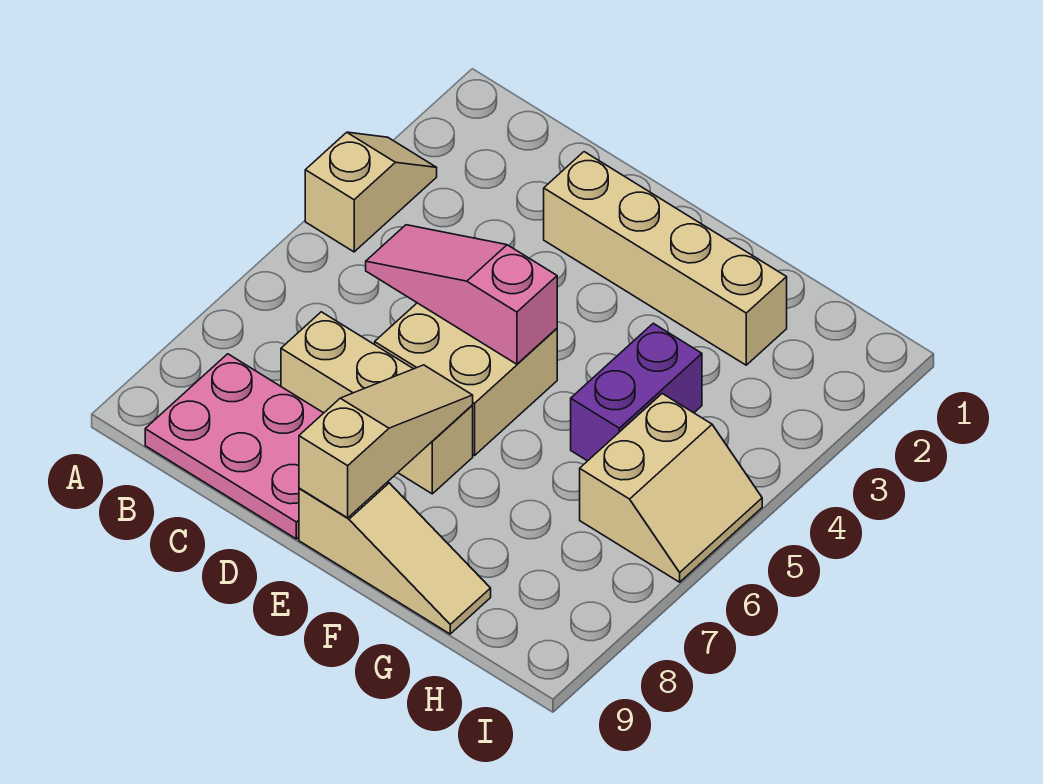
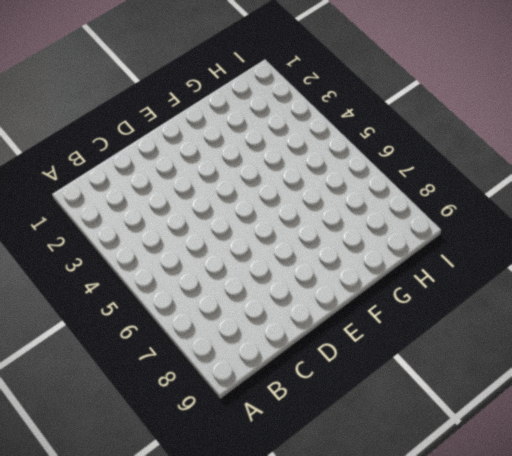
none -> tan 1x2 slope [305,132,437,252]
none -> pink 2x3 plate [145,354,323,539]

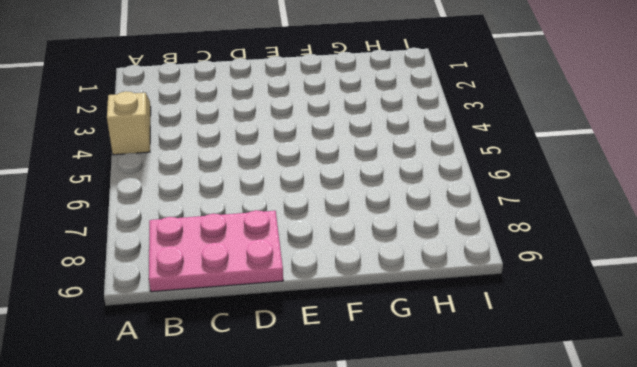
none -> tan 1x3 brick [281,312,473,494]
none -> tan 1x4 brick [544,152,787,365]

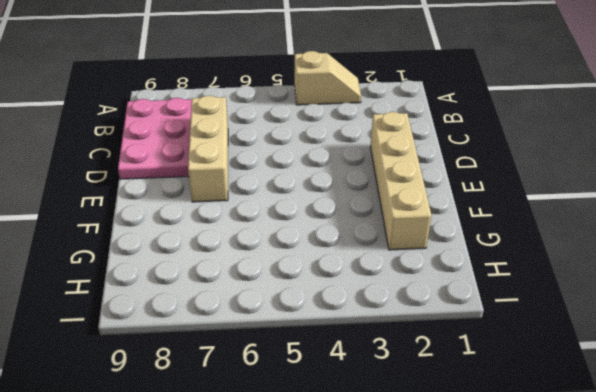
none -> tan 2x2 brick [375,303,557,455]
none -> tan 1x3 slope [299,482,491,634]

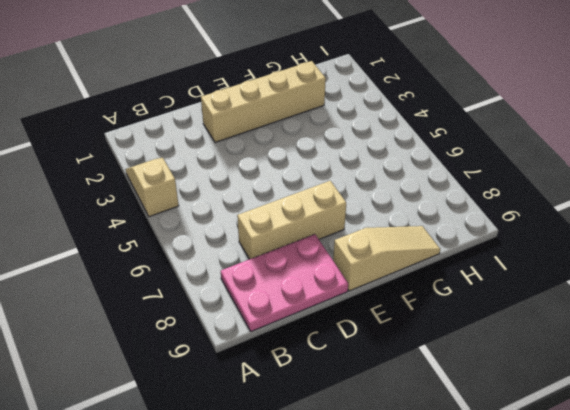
none -> tan 2x2 brick [375,303,557,455]
none -> purple 1x2 brick [571,323,702,461]

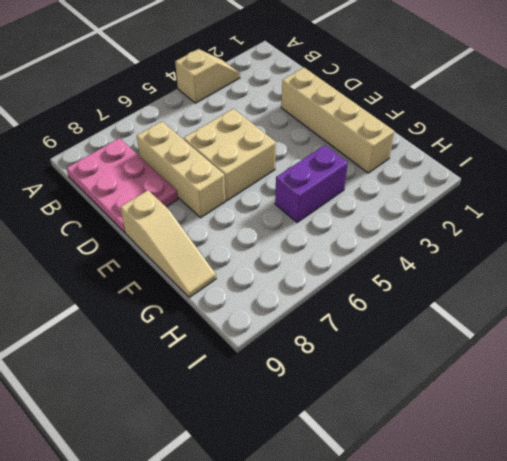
none -> tan 2x2 slope [580,394,762,582]
none -> pink 1x3 slope [366,225,557,364]

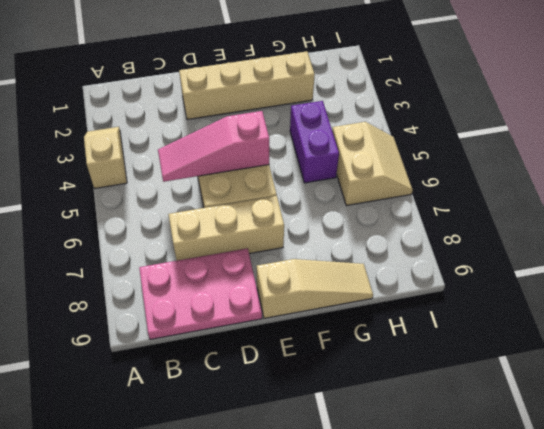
none -> tan 1x3 slope [299,365,473,518]

